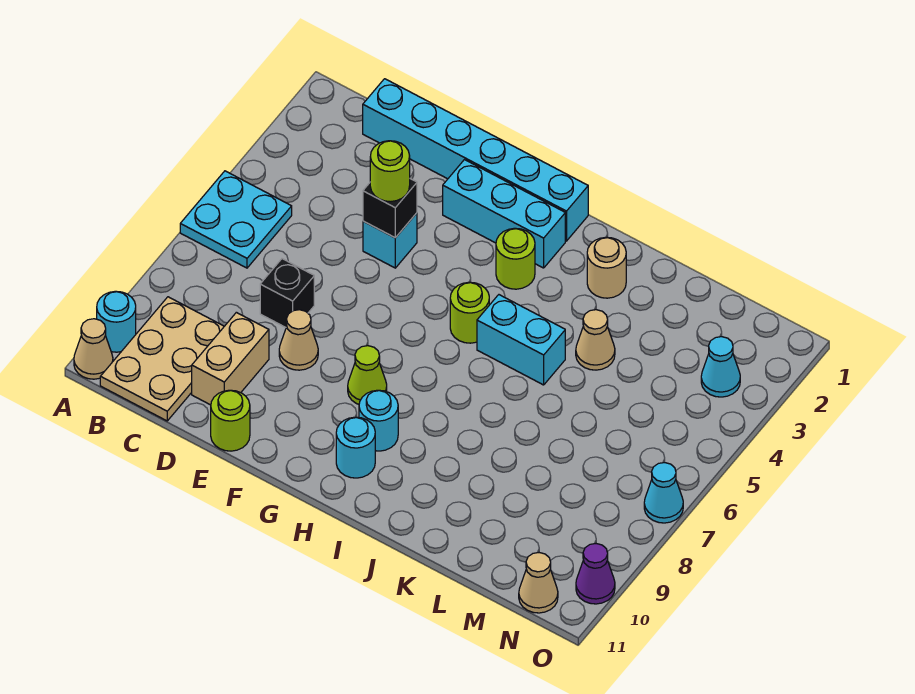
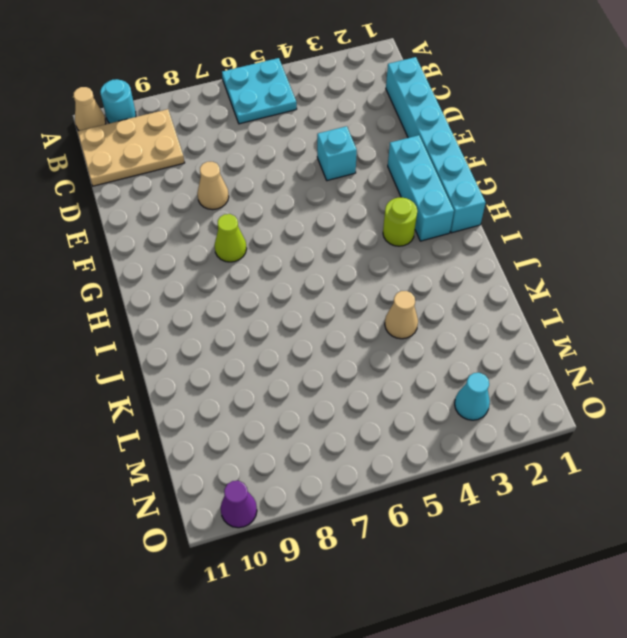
none -> black 1x1 brick [260,259,314,327]
none -> tan 1x2 brick [192,312,269,405]
none -> lime 1x1 round brick [211,390,250,451]

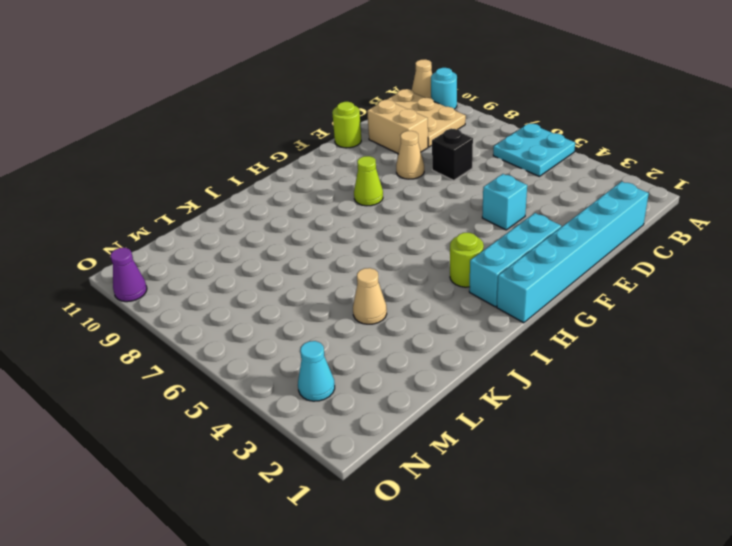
none -> lime 1x1 round brick [450,282,489,343]
none -> cyan 1x1 round brick [359,390,398,451]
none -> cyan 1x1 round brick [336,417,375,478]

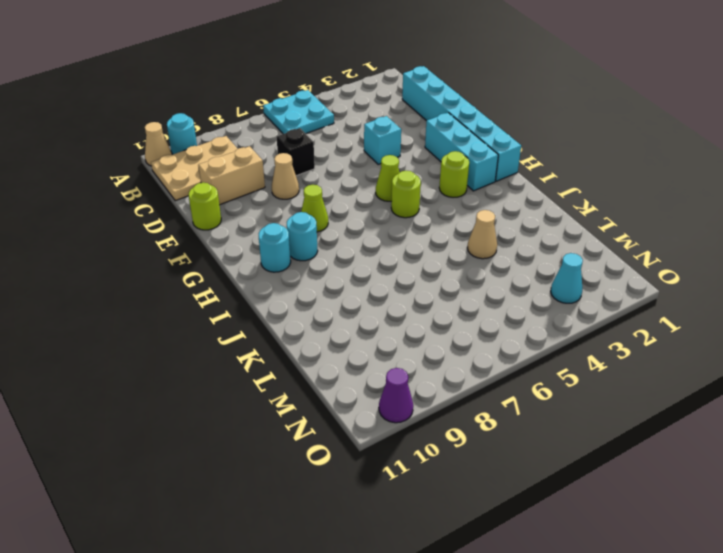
lime 1x1 cone [376,155,400,201] -> none
none -> cyan 1x2 brick [477,295,565,385]
none -> tan 1x1 round brick [587,237,626,298]
none -> tan 1x1 cone [519,553,558,613]

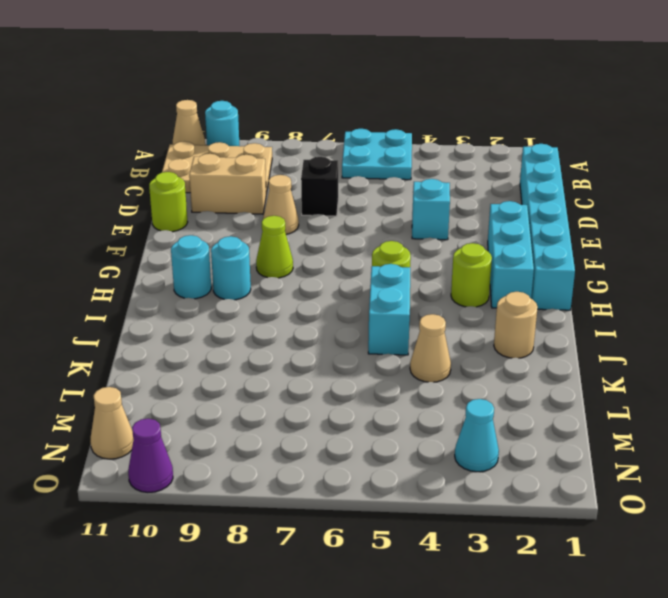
none -> cyan 1x1 cone [644,463,683,523]
none -> black 1x1 brick [363,179,417,238]
none -> lime 1x1 round brick [370,141,410,202]

